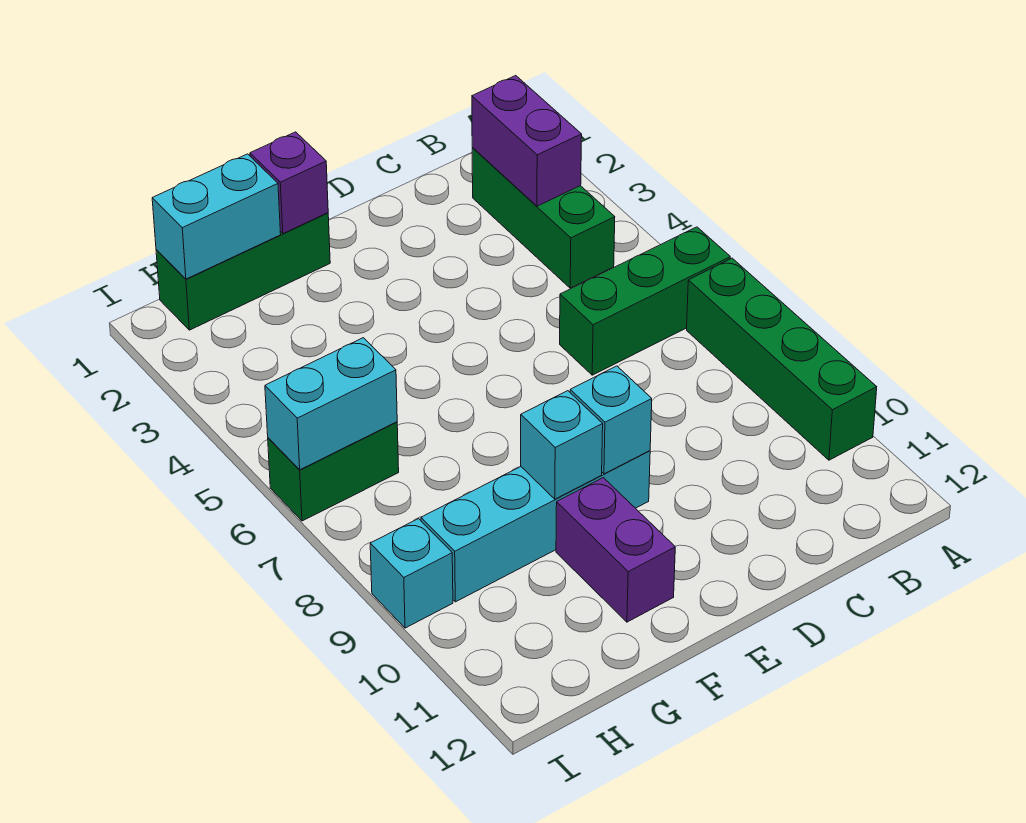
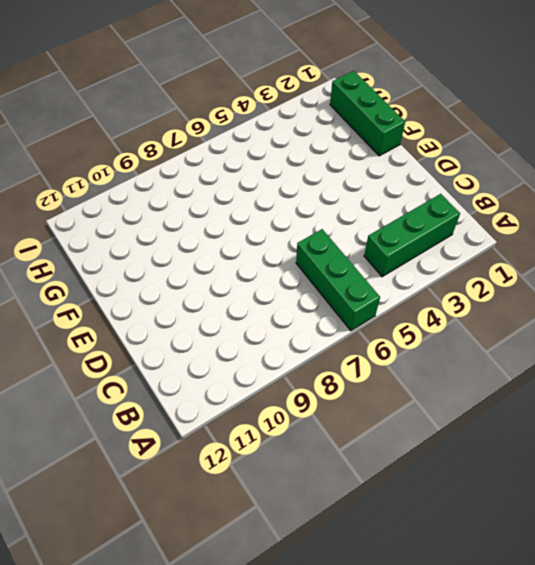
none -> green 1x4 brick [687,258,877,460]
none -> cyan 1x4 brick [421,451,650,602]
none -> purple 1x2 brick [556,478,675,622]

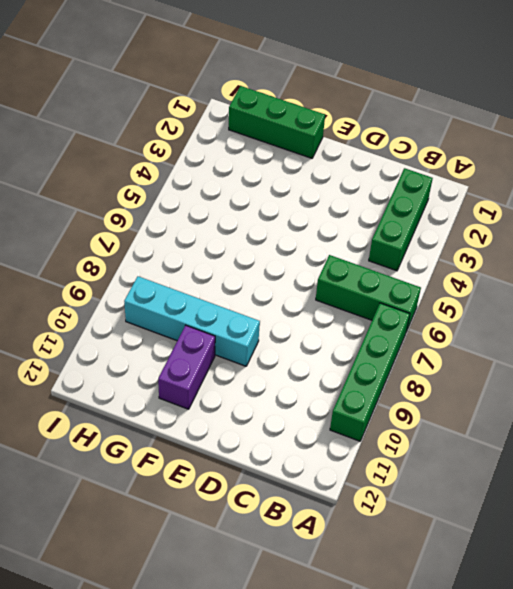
none -> green 1x2 brick [268,422,399,521]
none -> cyan 1x1 brick [370,519,453,628]
none -> purple 1x2 brick [472,76,582,206]

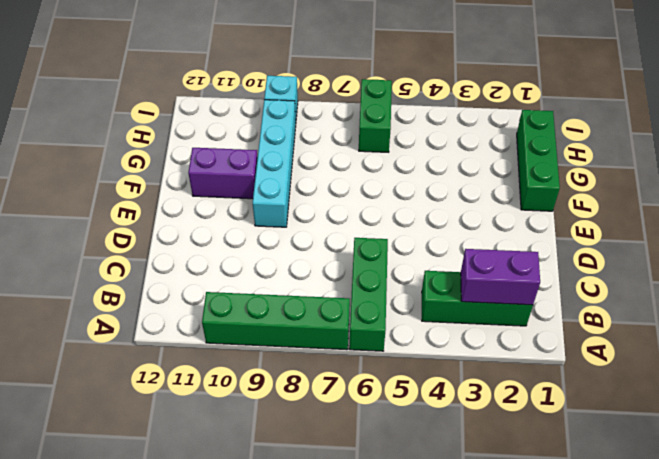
none -> cyan 1x1 brick [570,366,652,474]
none -> purple 1x1 brick [250,132,328,234]
none -> cyan 1x1 brick [521,391,603,499]

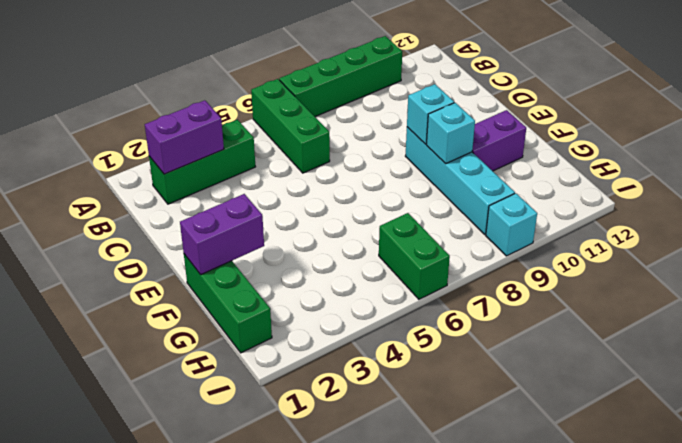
purple 1x2 brick [180,194,264,275] -> purple 1x1 brick [250,132,328,234]
none -> cyan 1x2 brick [152,154,281,279]
none -> cyan 1x2 brick [265,338,397,470]

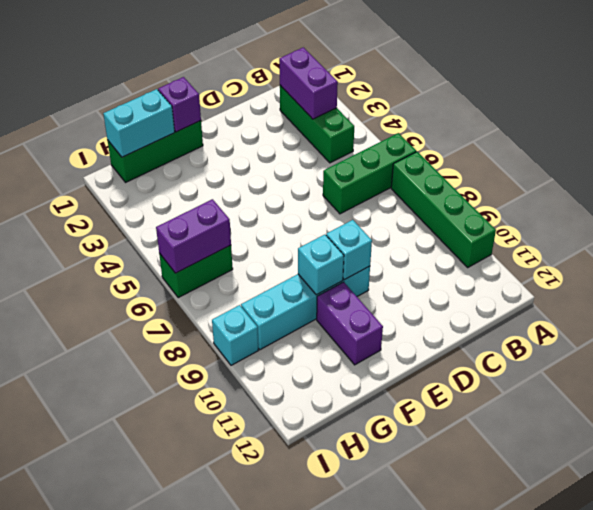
purple 1x2 brick [156,199,231,273] -> cyan 1x2 brick [265,338,397,470]

